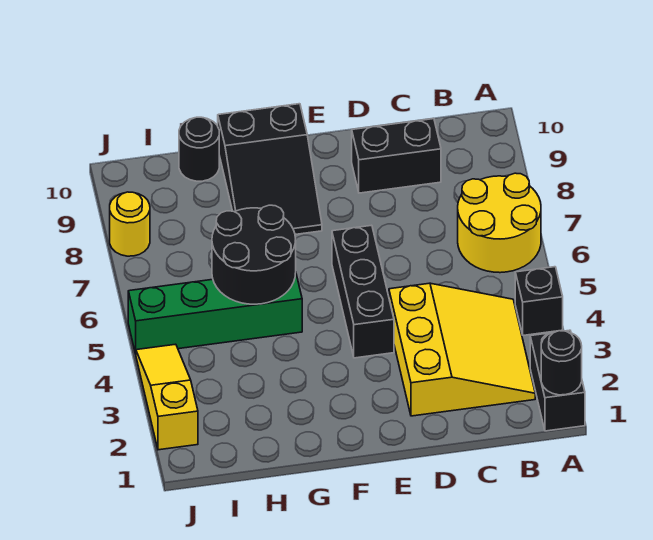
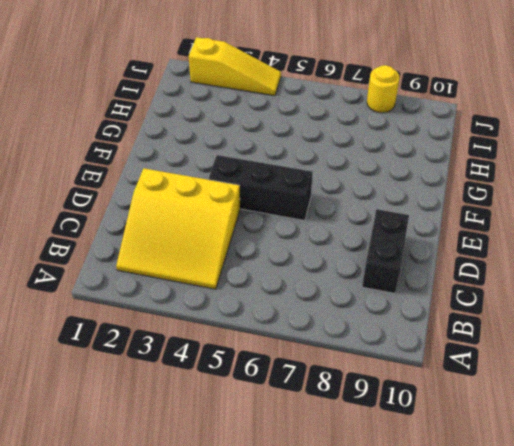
none -> black 1x2 brick [530,330,585,431]
none -> black 1x1 brick [515,267,563,335]
none -> yellow 2x2 round brick [458,173,541,273]

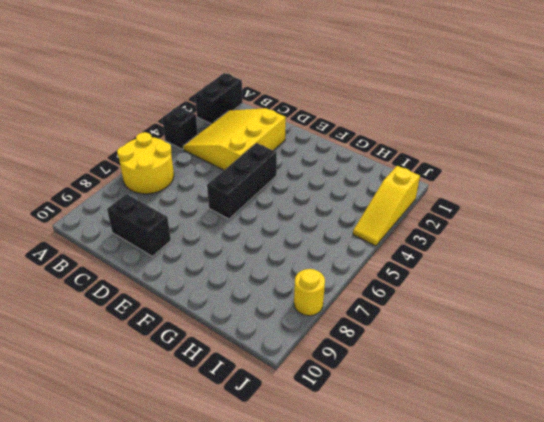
none -> black 2x3 slope [218,104,322,235]
none -> green 1x4 brick [128,273,302,354]
none -> black 1x1 round brick [179,117,219,181]

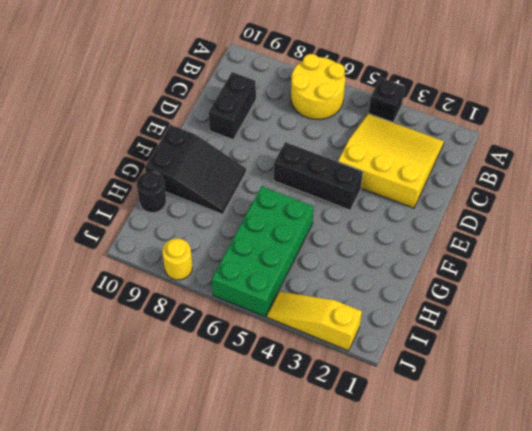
green 2x4 brick [212,186,314,317] -> green 1x4 brick [128,273,302,354]
none -> black 1x2 brick [530,330,585,431]
none -> black 1x1 round brick [541,331,582,395]
none -> black 2x2 round brick [212,205,296,304]

